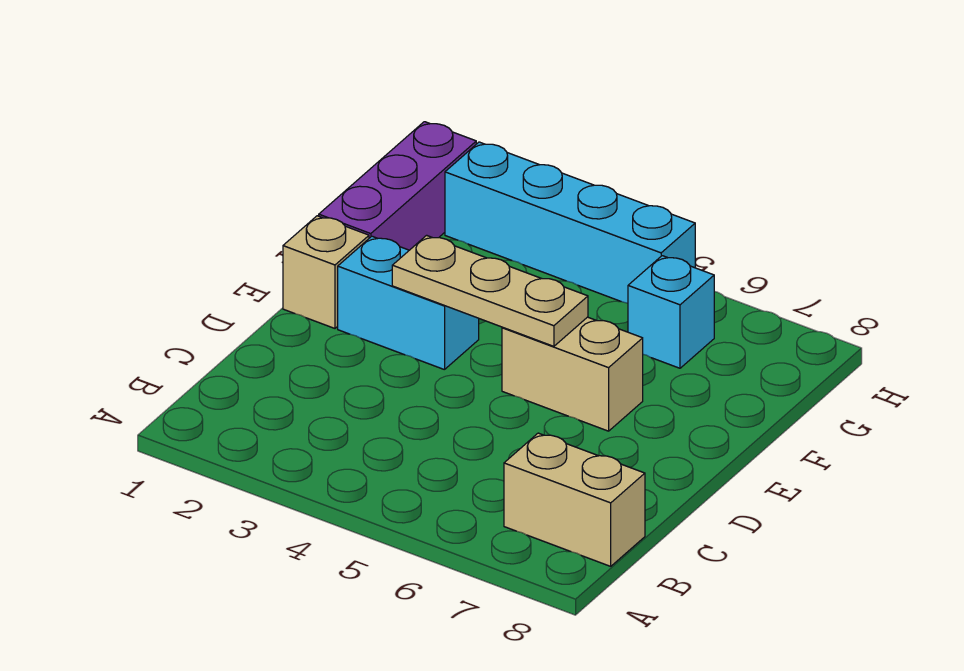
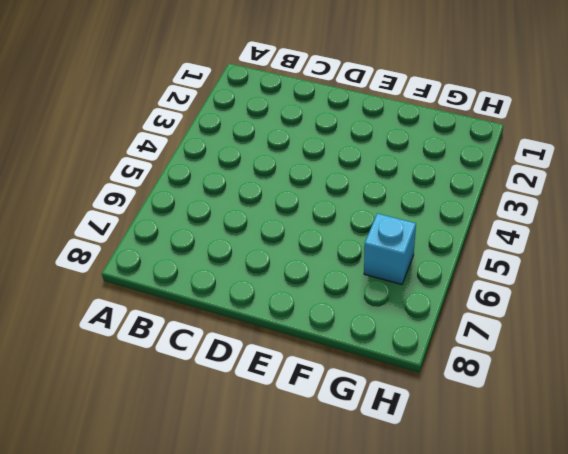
none -> tan 1x2 brick [504,433,645,566]
none -> tan 1x1 brick [283,216,369,328]

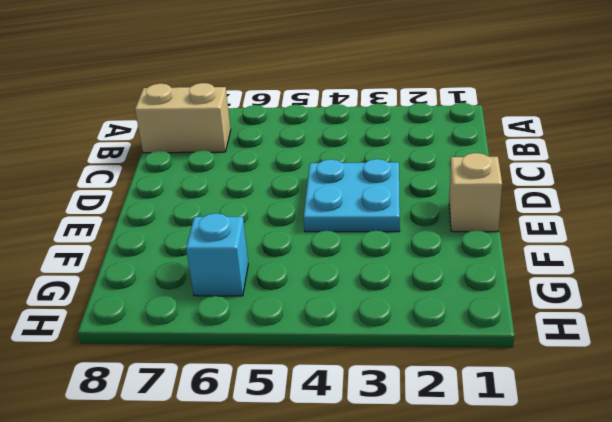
cyan 2x2 plate [304,159,400,232] -> cyan 1x2 brick [338,236,479,370]
none -> tan 1x2 brick [502,317,643,431]
none -> purple 1x3 brick [319,122,476,250]

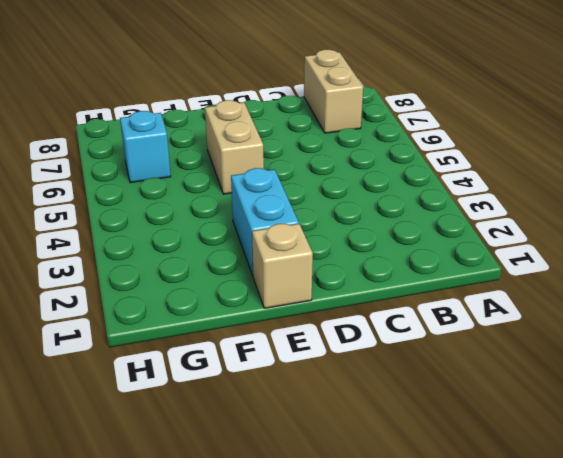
none -> purple 1x3 brick [319,122,476,250]
none -> cyan 1x4 brick [445,142,695,303]

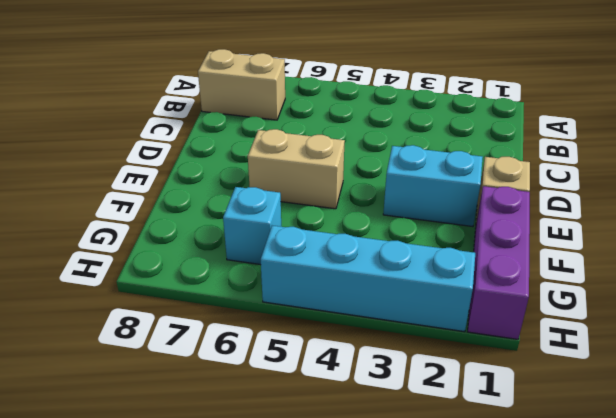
none -> tan 1x3 plate [392,235,588,346]

